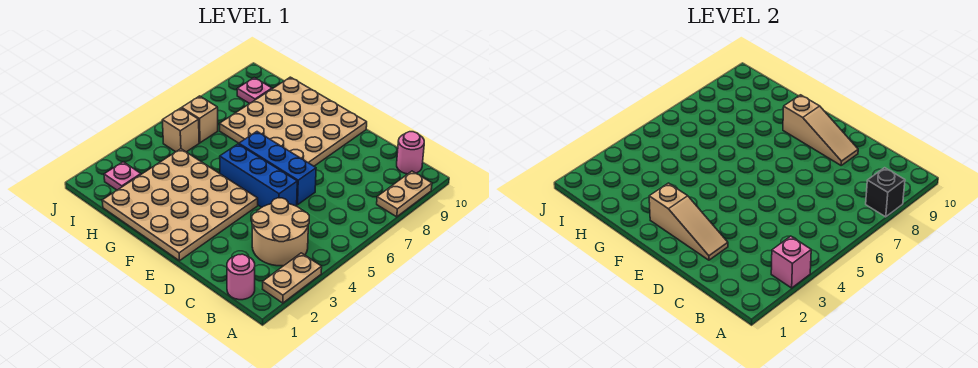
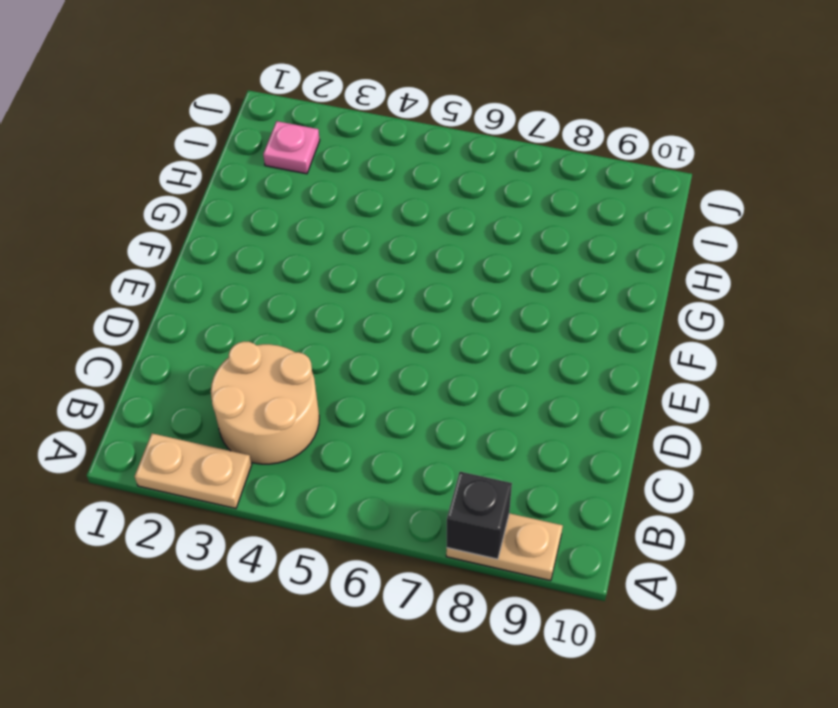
none -> pink 1x1 round brick [227,254,255,300]
none -> pink 1x1 round brick [397,132,424,174]
none -> blue 1x3 brick [220,144,297,207]

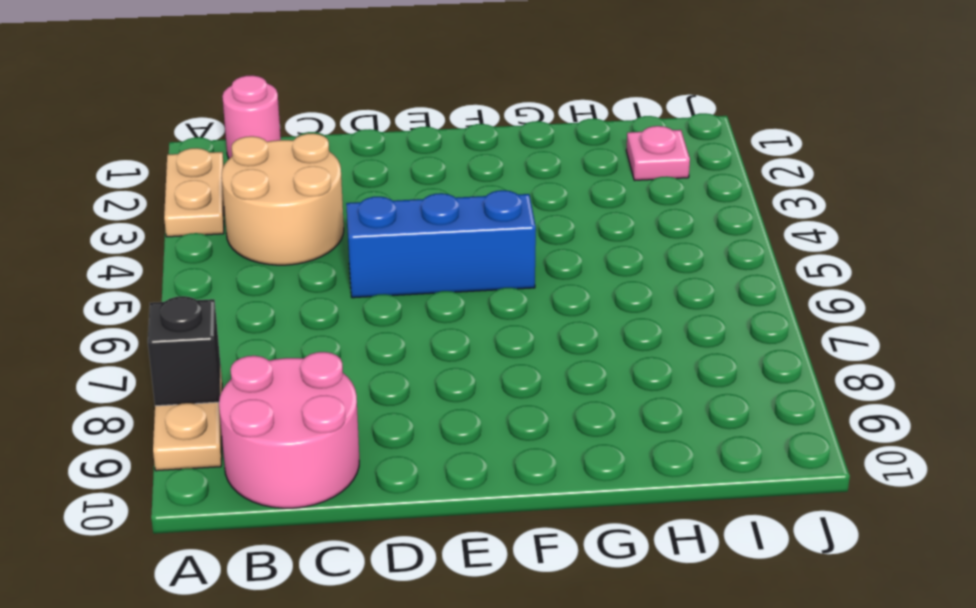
pink 2x2 round brick [219,352,359,508] -> pink 1x1 round brick [397,132,424,174]
none -> blue 1x3 brick [239,132,316,205]
none -> tan 4x4 plate [102,149,258,261]
none -> tan 4x4 plate [220,77,367,166]

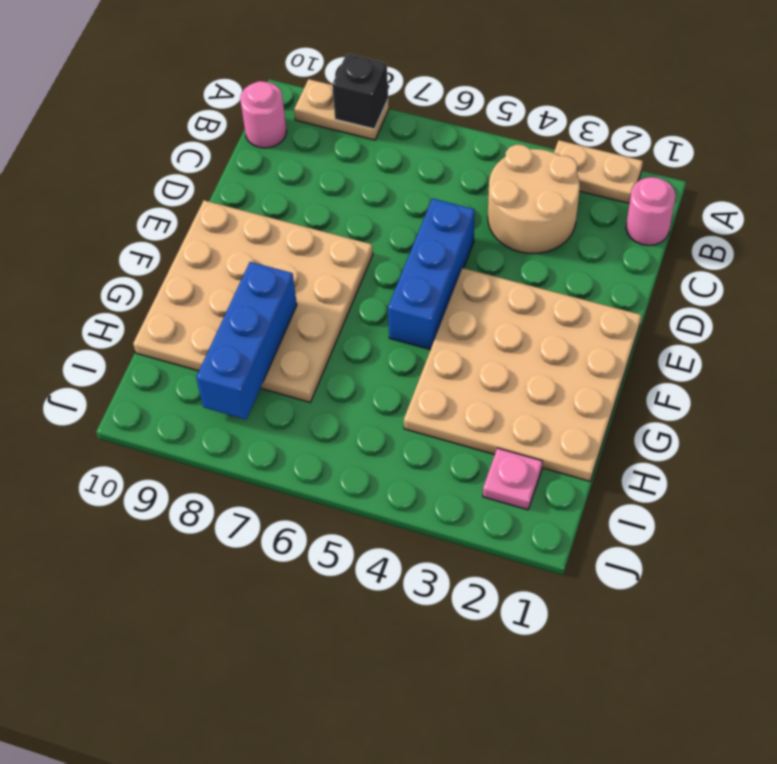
blue 1x3 brick [196,262,297,420] -> blue 1x3 brick moved to [239,132,316,205]
none -> tan 1x1 brick [162,108,199,152]
none -> tan 1x1 brick [182,96,218,143]
none -> pink 1x1 plate [237,78,272,104]

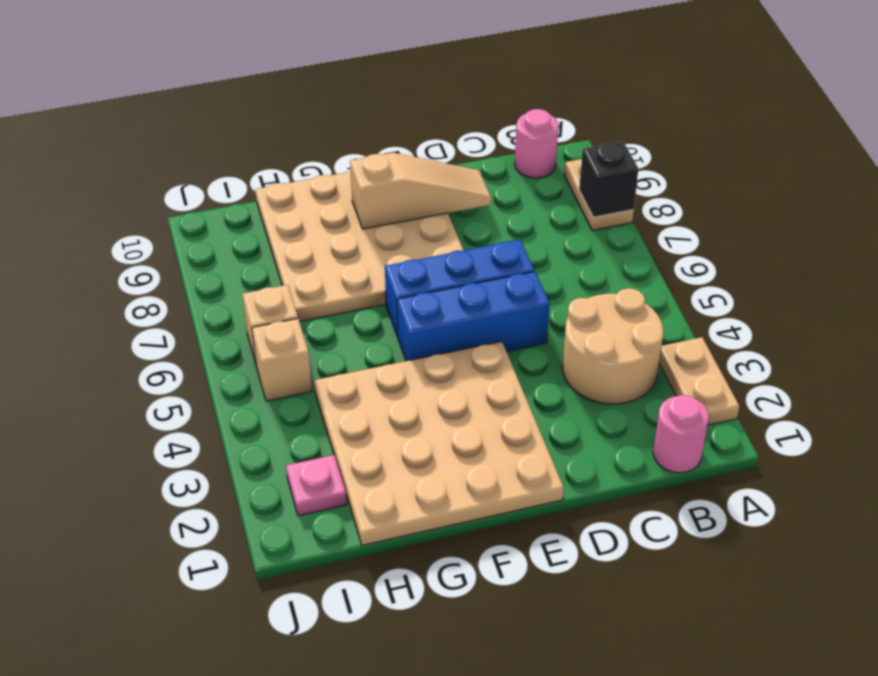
none -> pink 1x1 plate [237,78,272,104]
none -> pink 1x1 brick [771,236,811,288]
none -> tan 1x3 slope [649,183,728,260]

